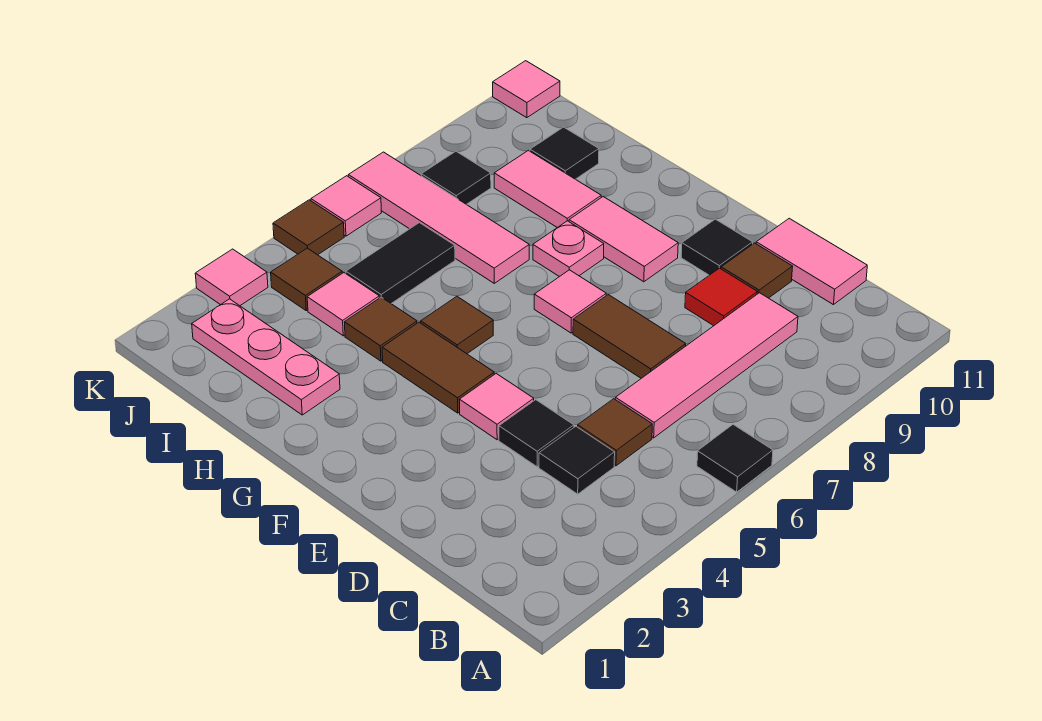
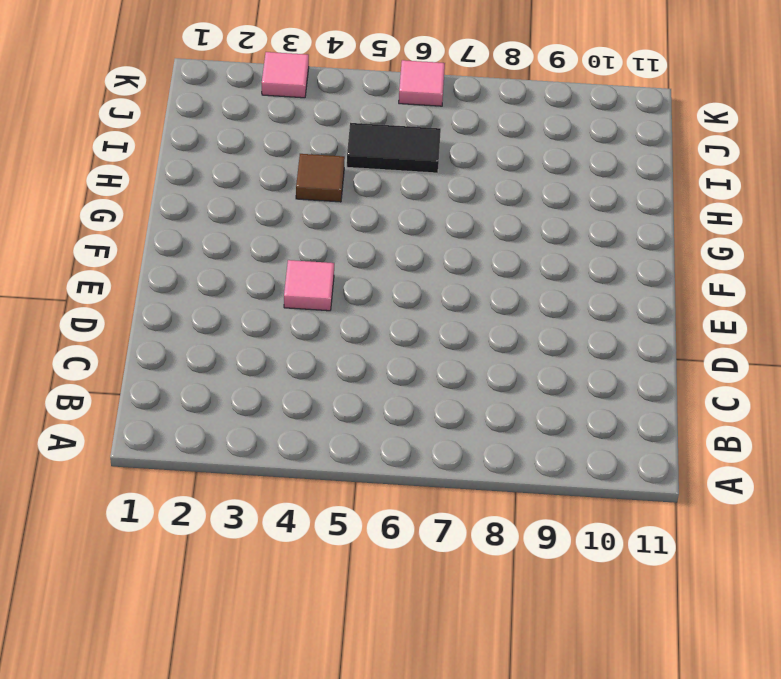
none -> black 1x1 tile [697,425,773,492]
none -> black 1x1 tile [539,426,615,494]
none -> brown 1x1 tile [578,399,652,466]

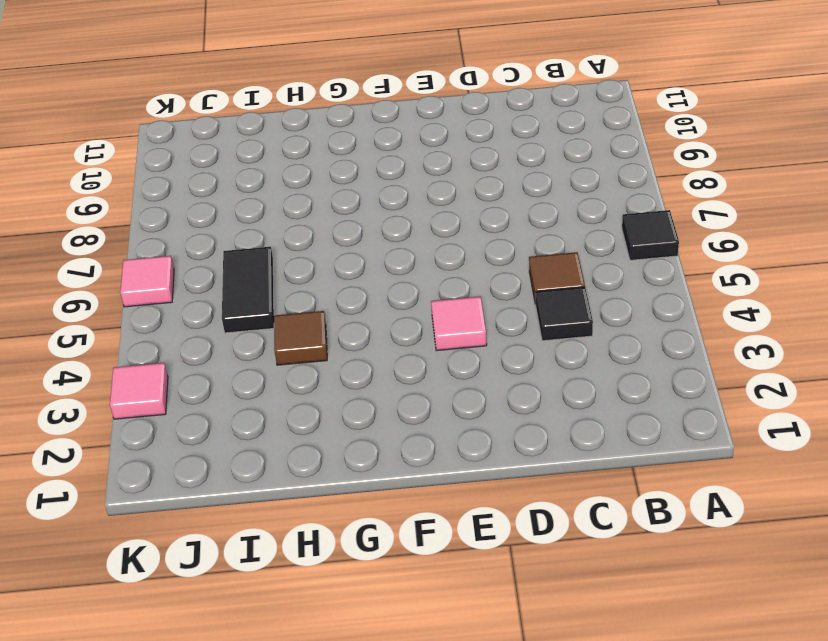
none -> pink 1x4 tile [615,293,798,438]
none -> pink 1x2 tile [756,218,867,305]
none -> black 1x1 tile [499,400,574,467]

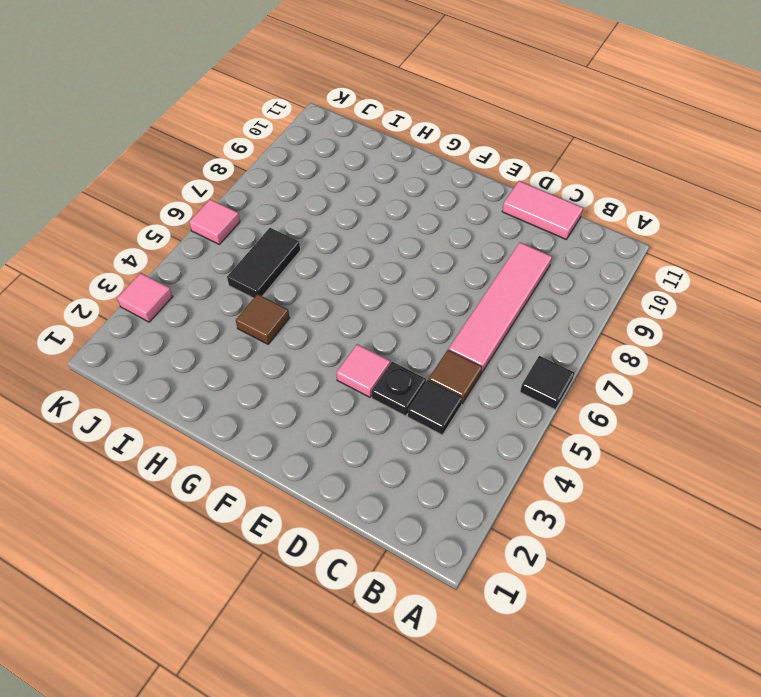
black 1x1 plate [372,362,426,416] -> black 1x1 tile [499,400,574,467]
none -> brown 1x2 tile [573,295,686,378]
none -> red 1x1 tile [685,268,757,326]
none -> brown 1x1 tile [721,243,793,298]

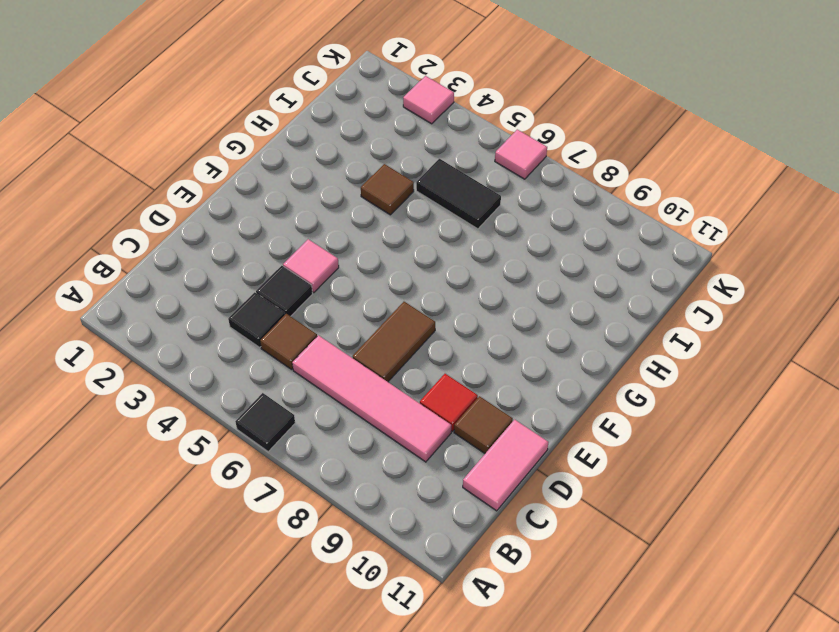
none -> black 1x1 tile [681,219,753,275]
none -> brown 1x2 tile [382,322,494,413]
none -> pink 1x1 tile [534,270,606,333]

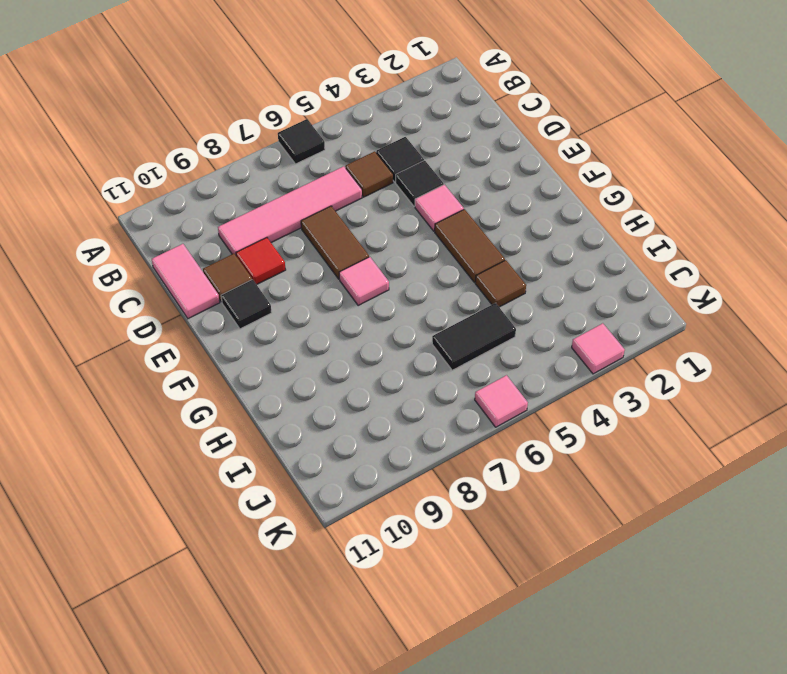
none -> pink 1x2 tile [569,197,678,282]
none -> brown 1x1 tile [421,296,493,354]
none -> pink 1x1 plate [533,221,604,277]

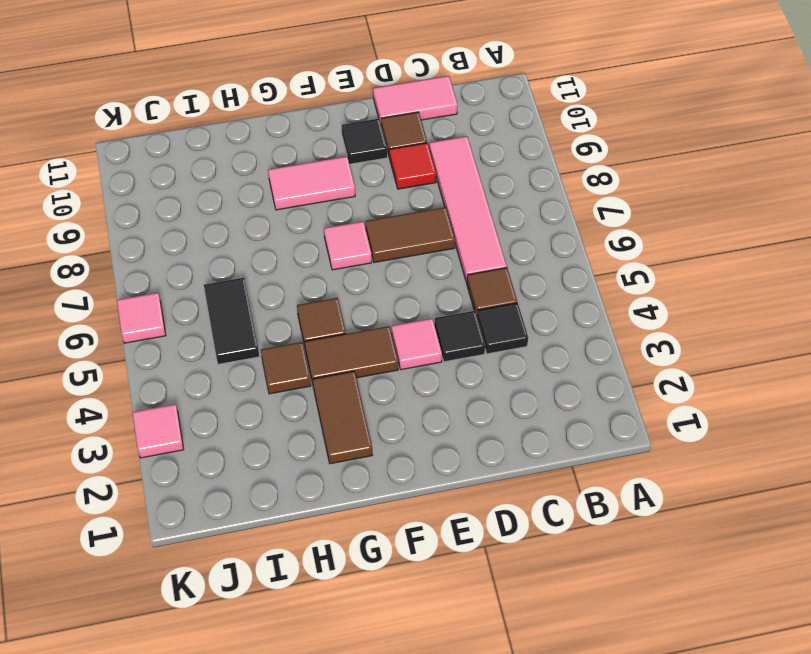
brown 1x2 tile [313,371,372,464] -> none
none -> black 1x1 tile [697,425,773,492]
none -> pink 1x1 plate [533,221,604,277]
none -> pink 1x3 plate [192,299,340,415]

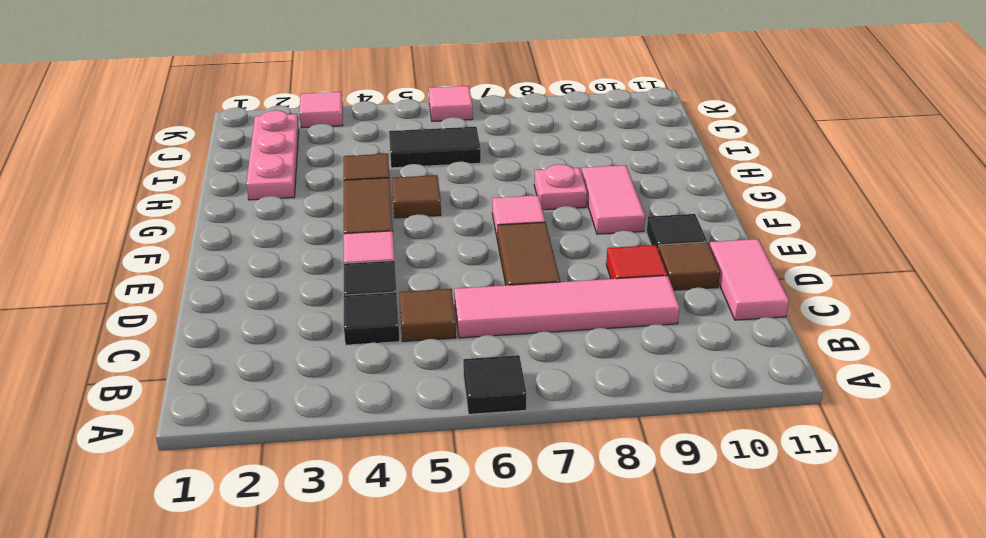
none -> pink 1x4 tile [348,152,529,283]
none -> pink 1x2 tile [494,150,601,228]
none -> pink 1x1 tile [307,273,379,336]

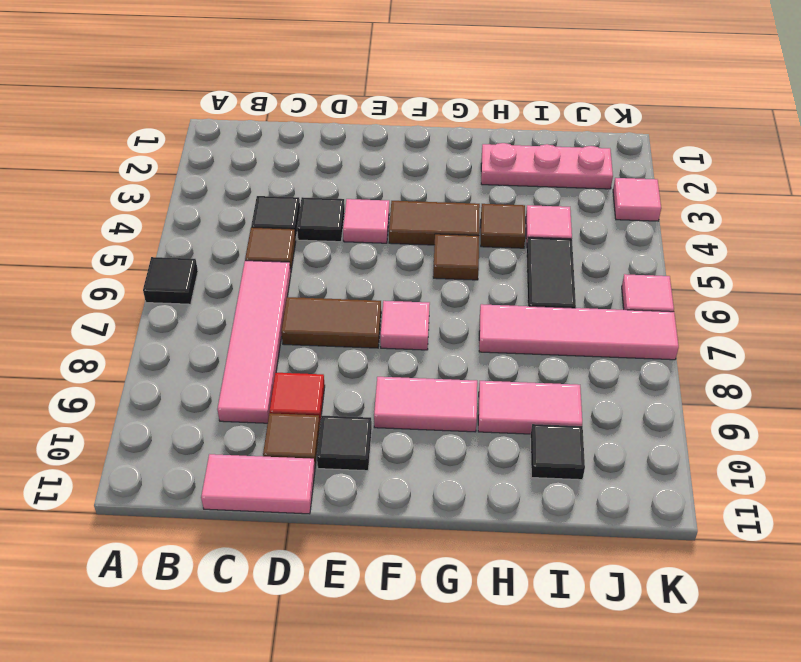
none -> pink 1x1 plate [533,221,604,277]
none -> brown 1x1 tile [271,248,342,311]
none -> black 1x1 tile [421,151,491,204]

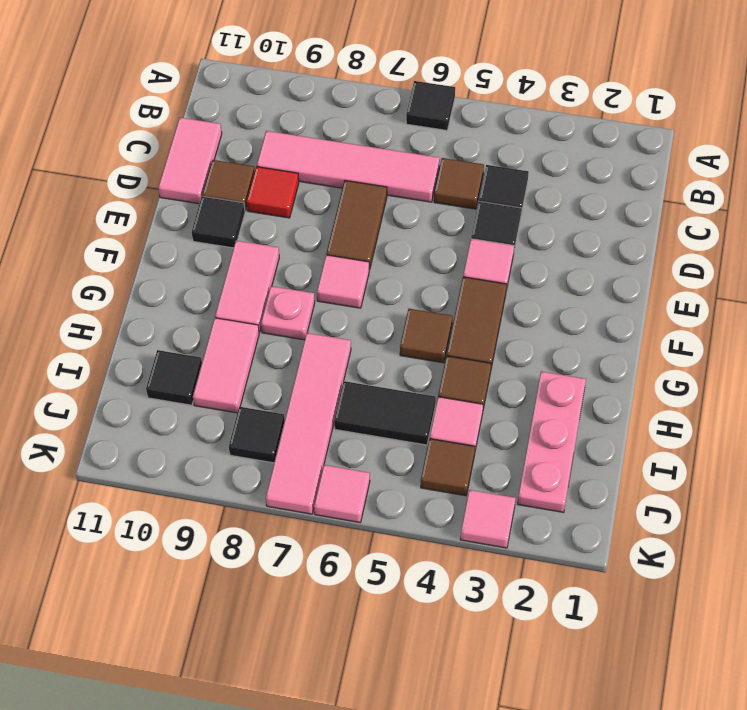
none -> brown 1x1 tile [273,200,344,255]
none -> pink 1x1 tile [493,61,560,118]

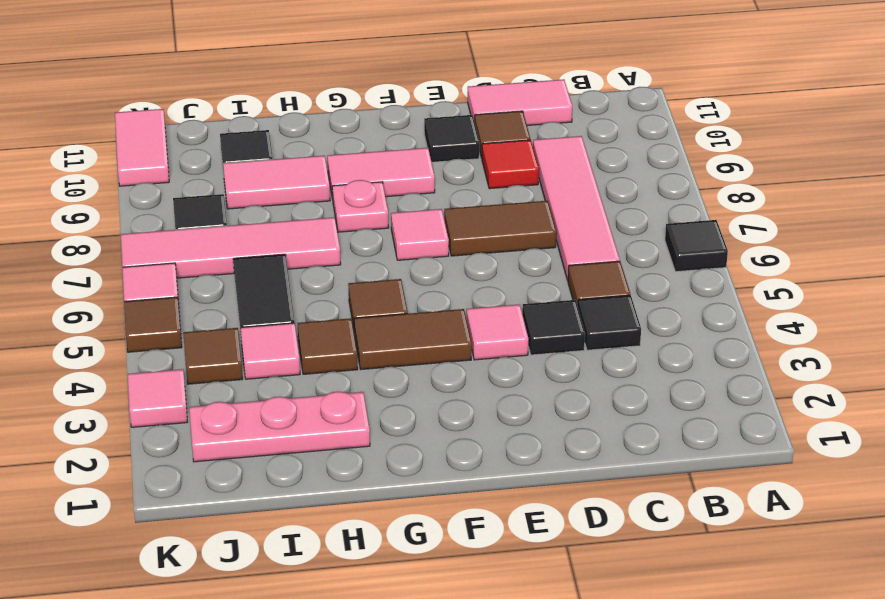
pink 1x2 tile [115,109,169,186] -> pink 1x1 tile [493,61,560,118]

